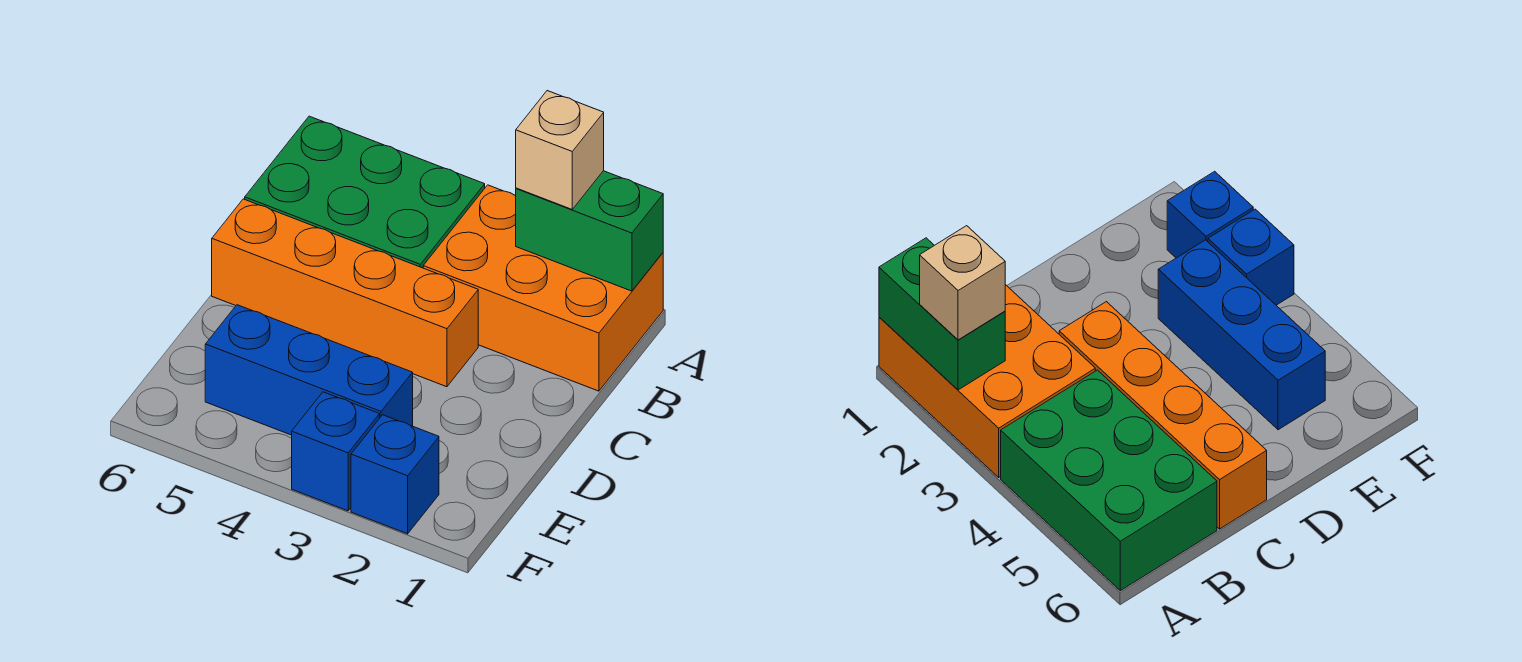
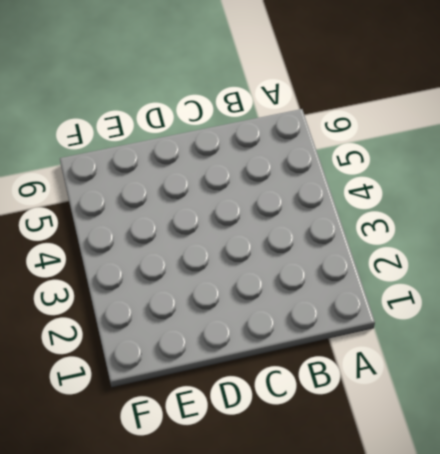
none -> orange 2x3 brick [423,185,663,391]
none -> green 2x3 brick [245,116,485,268]

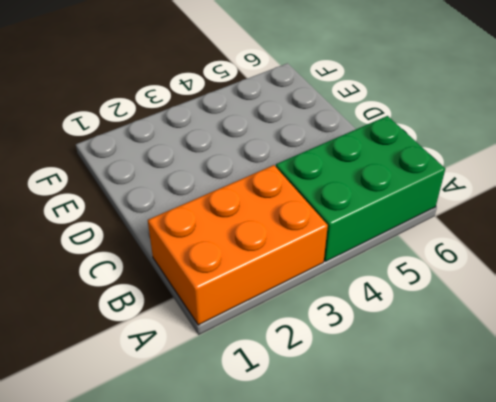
none -> orange 1x4 brick [212,199,478,387]
none -> blue 1x3 brick [205,305,413,435]

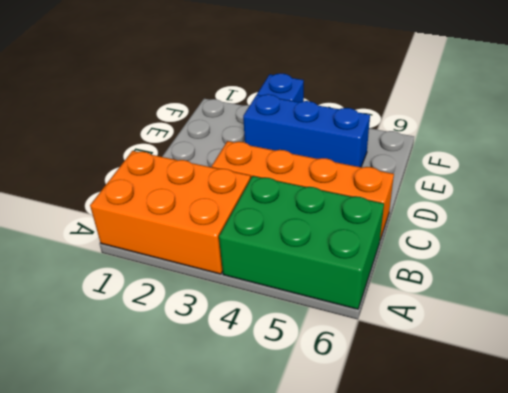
none -> blue 1x1 brick [351,415,439,534]
none -> green 1x2 brick [516,171,663,291]

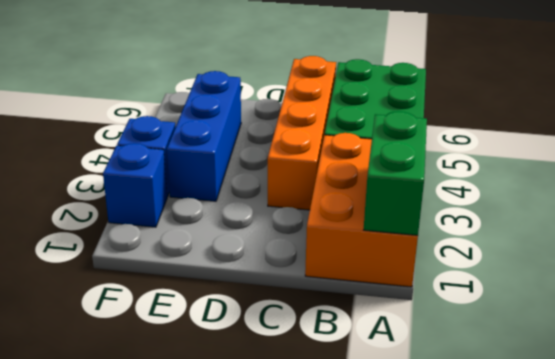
none -> tan 1x1 brick [516,91,604,209]

